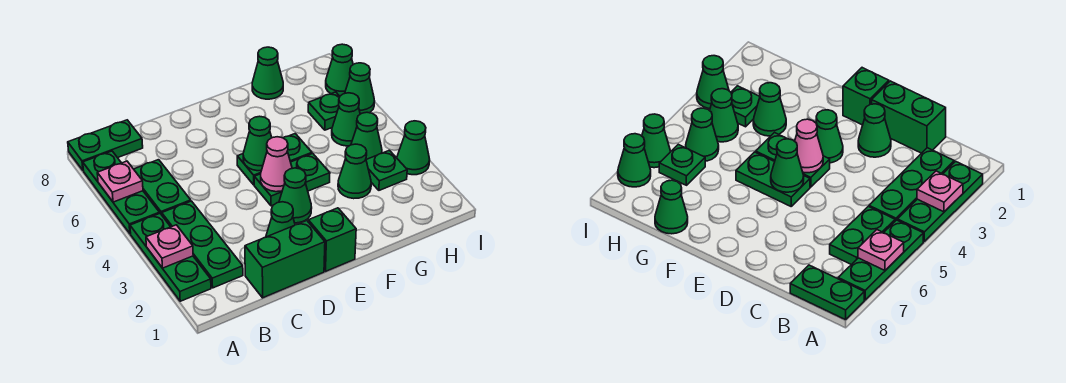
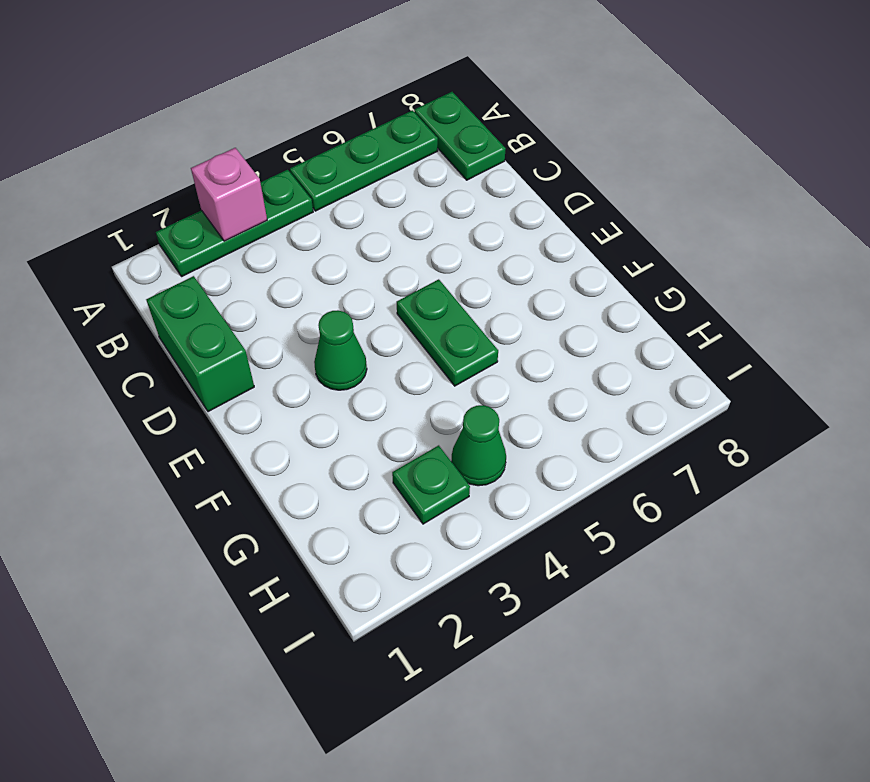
pink 1x1 brick [191,148,267,241] -> pink 1x1 plate [146,225,193,268]
none -> green 1x3 plate [162,201,243,288]
none -> green 1x2 plate [134,160,191,215]
none -> green 1x1 cone [266,202,295,237]

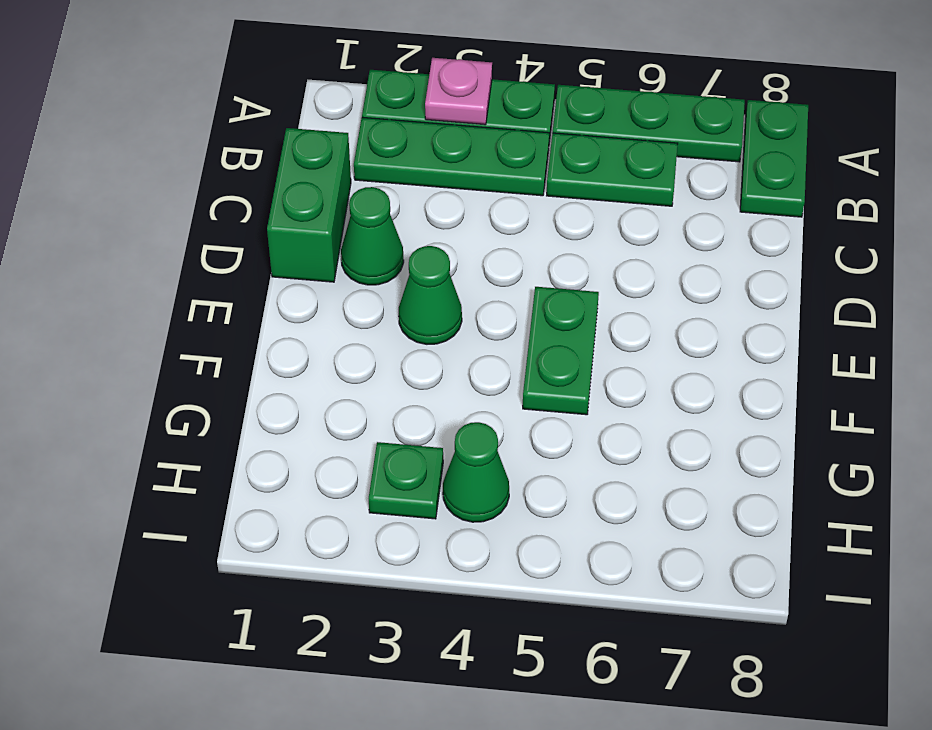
none -> green 1x1 brick [308,208,356,271]
none -> green 1x2 plate [254,153,330,206]
none -> green 1x1 cone [338,144,371,199]

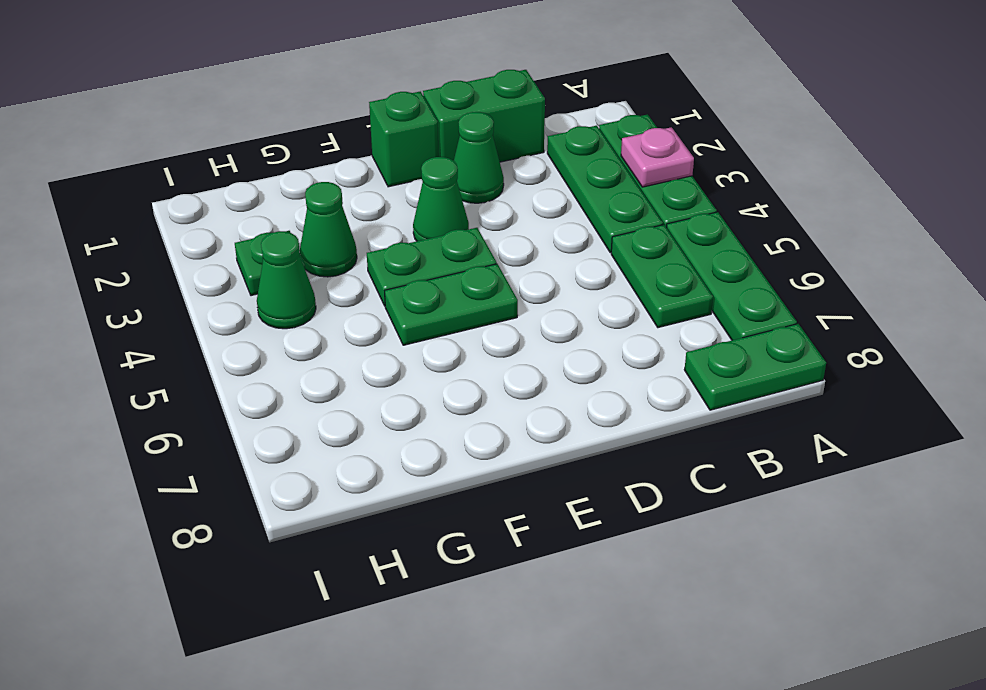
none -> green 1x1 cone [252,47,283,99]
none -> green 1x1 cone [332,93,360,146]
none -> green 1x1 plate [308,92,340,130]

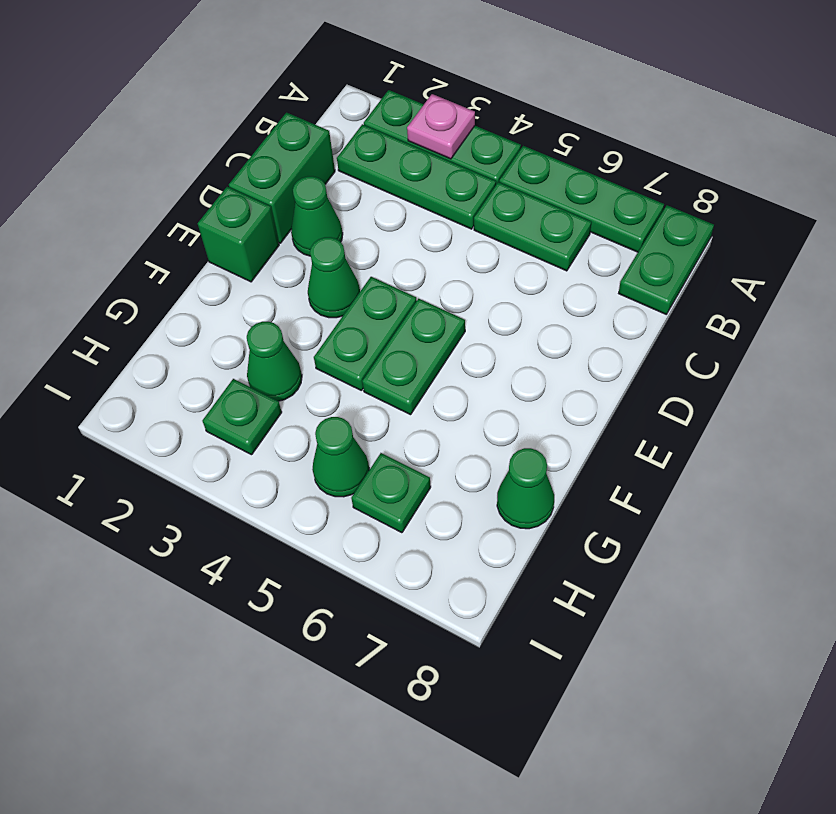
none -> green 1x1 cone [351,112,382,159]
none -> green 1x1 cone [397,121,430,175]
none -> green 1x1 cone [345,63,375,114]

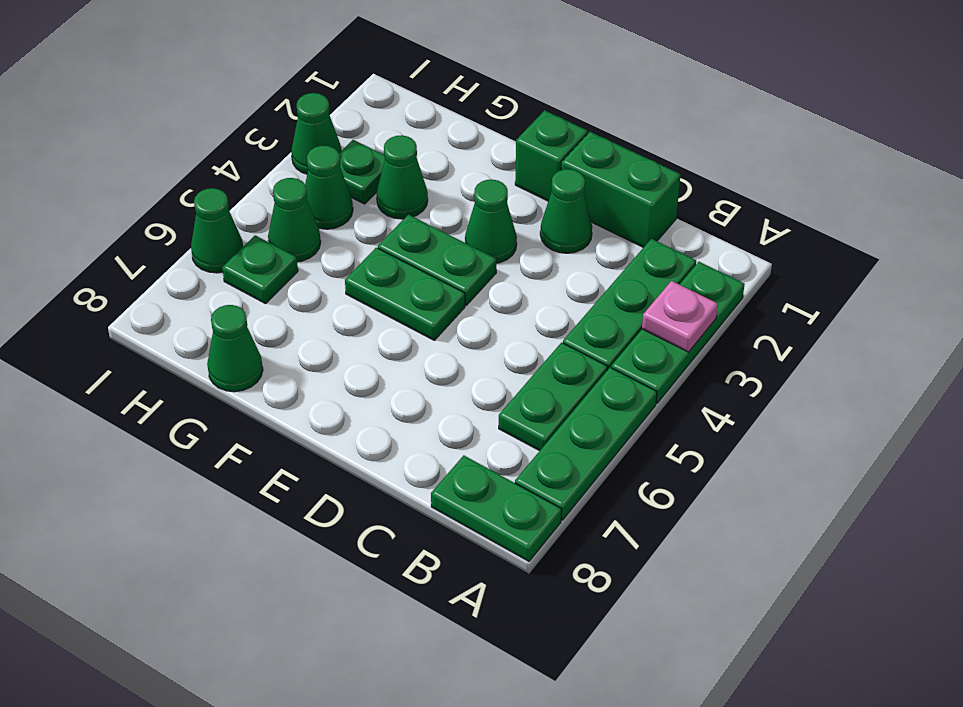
none -> green 1x1 cone [326,44,353,96]
none -> pink 1x1 plate [97,161,143,202]
none -> pink 1x1 cone [261,137,292,192]

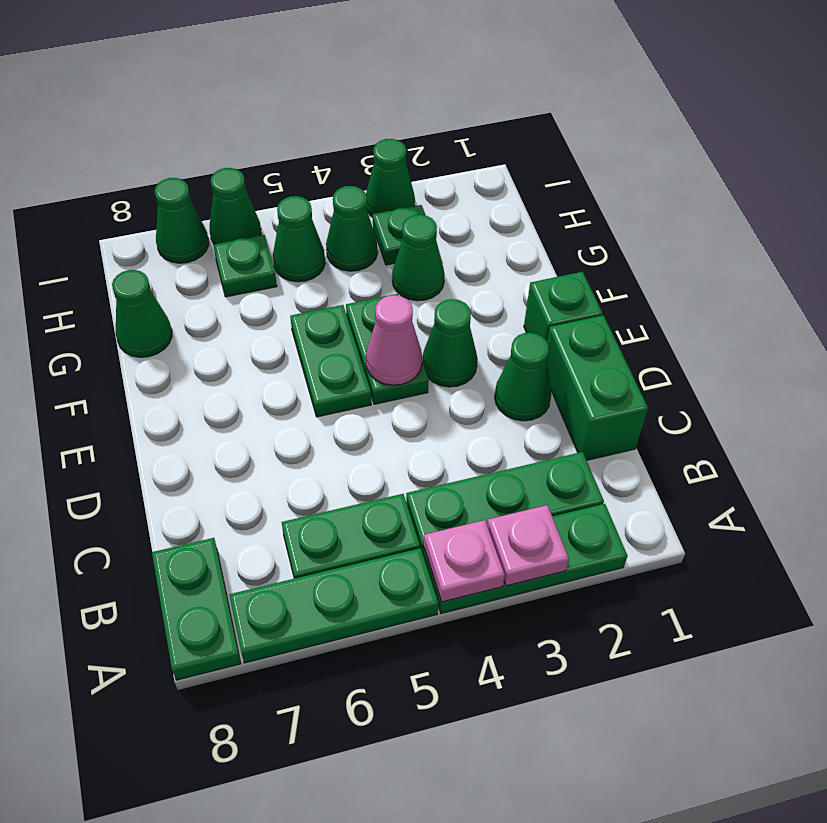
pink 1x1 plate [424,520,505,602] -> pink 1x1 plate moved to [97,161,143,202]
none -> green 1x1 cone [243,116,272,171]

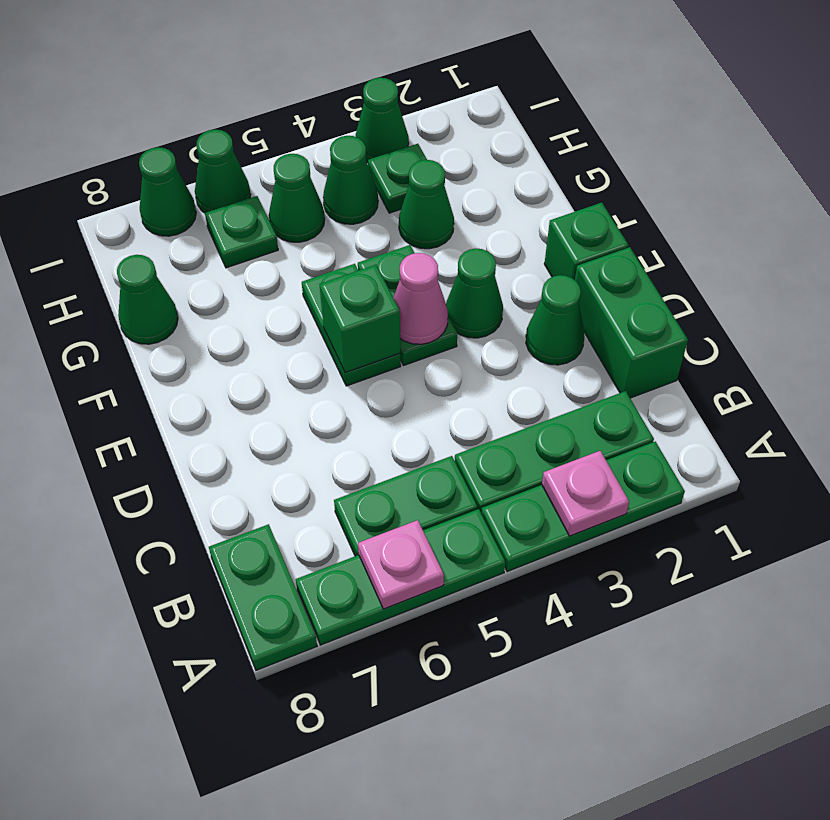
green 1x1 brick [320,265,400,373] -> green 1x1 cone [243,116,272,171]

